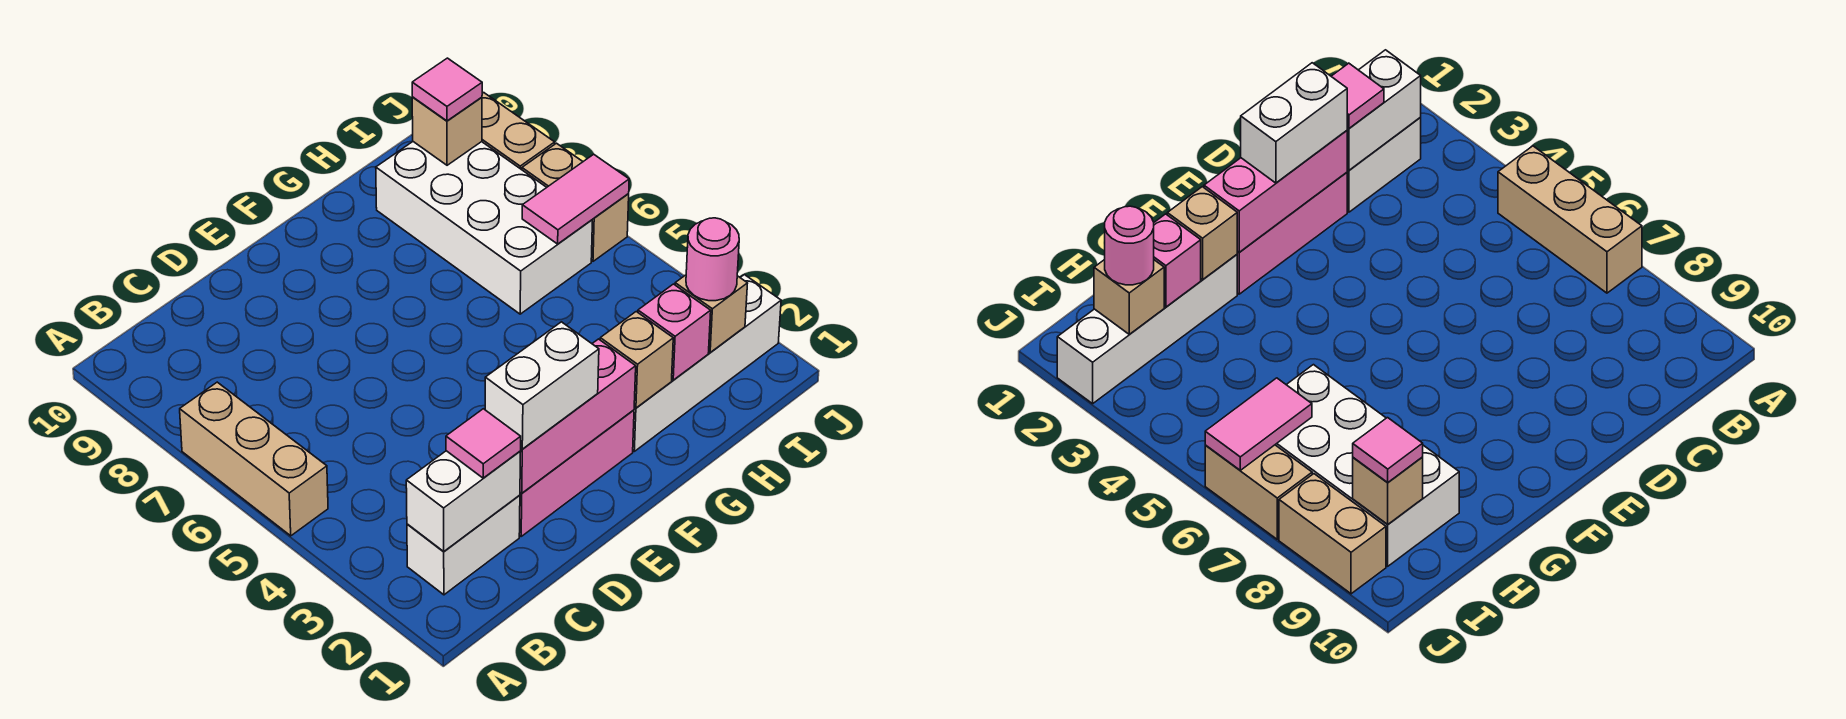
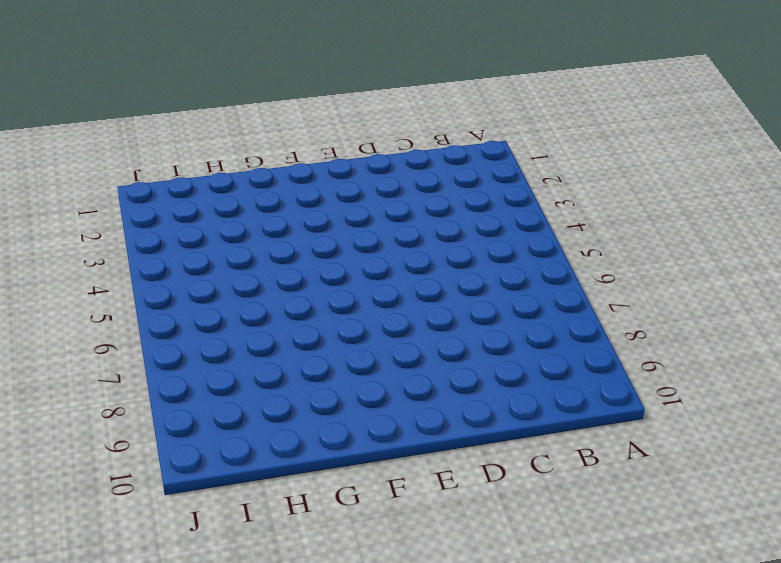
none -> tan 1x3 brick [180,382,328,536]
none -> white 1x2 brick [407,495,520,595]
none -> pink 1x3 brick [519,410,634,536]

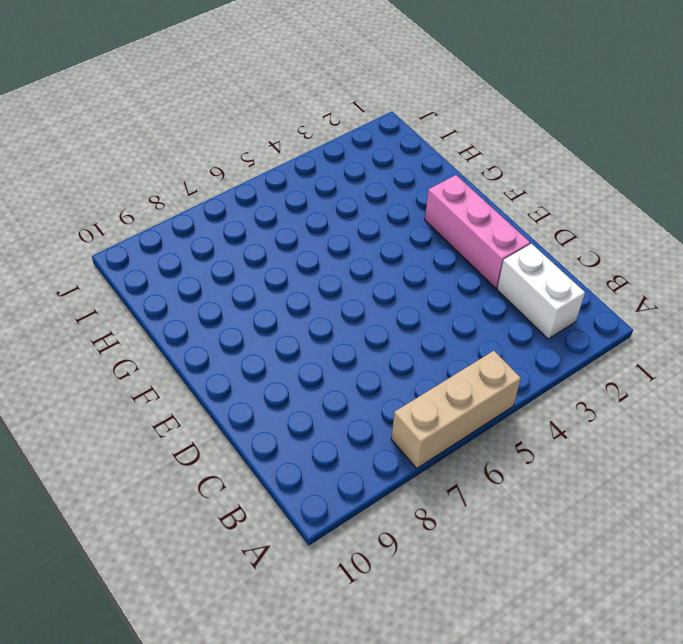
none -> white 1x4 brick [633,275,781,451]
none -> white 2x4 brick [376,142,592,314]
none -> tan 1x2 brick [522,143,629,261]

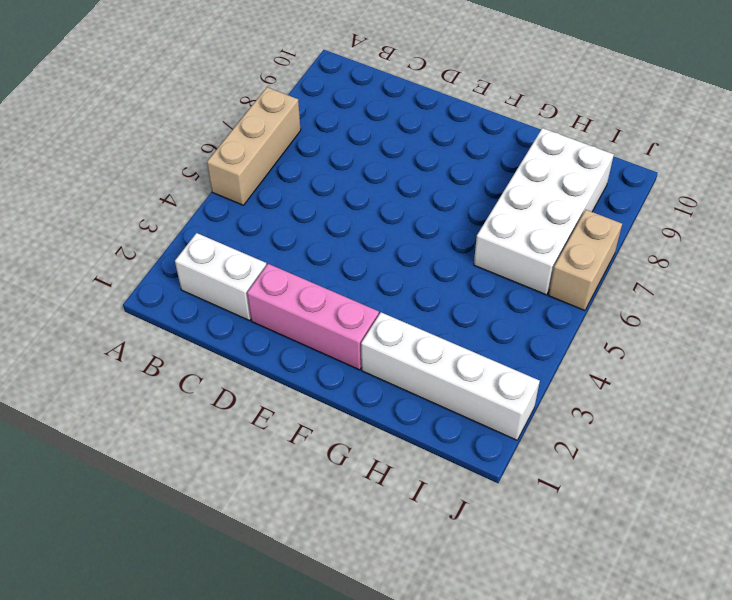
none -> tan 1x2 brick [482,93,555,170]
none -> white 1x2 brick [406,451,521,552]
none -> pink 1x3 brick [520,339,636,493]

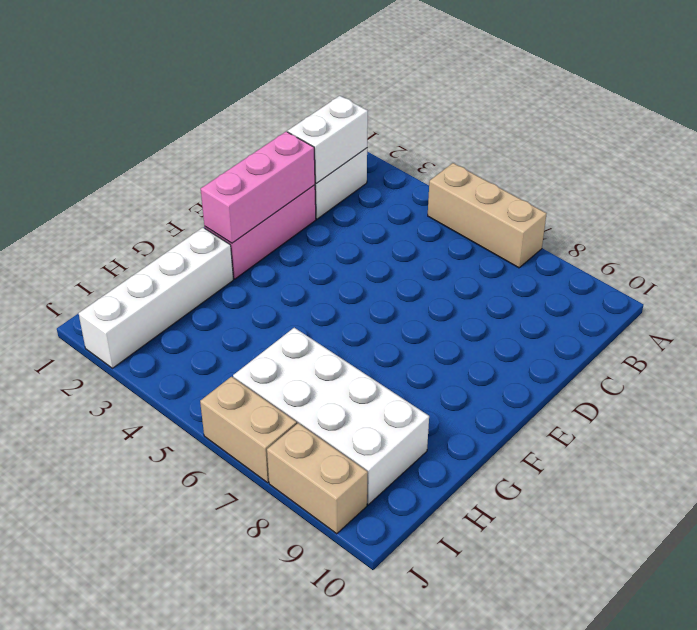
none -> tan 1x1 brick [600,312,673,408]
none -> pink 1x1 brick [638,284,711,380]
none -> tan 1x1 brick [675,275,748,353]

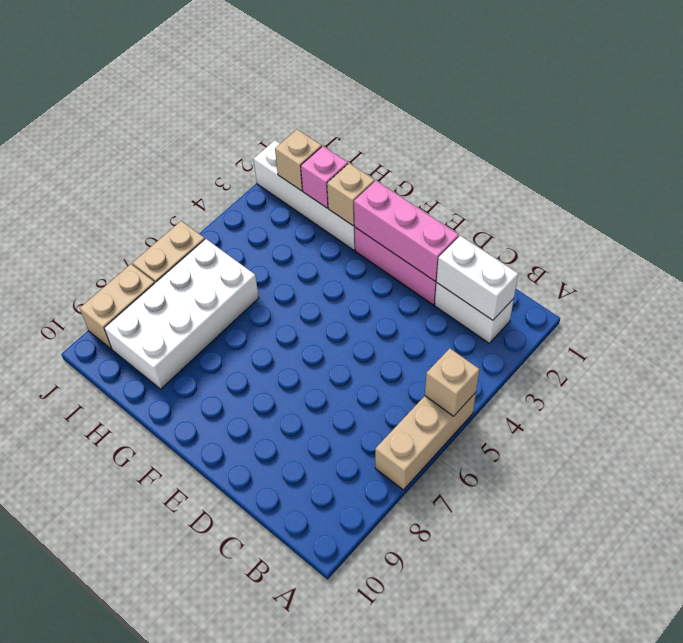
tan 1x1 brick [425,348,479,416] -> tan 1x1 brick moved to [412,97,482,165]
none -> pink 1x2 tile [522,154,629,244]
none -> pink 1x1 tile [446,409,521,478]
none -> white 1x2 brick [485,322,599,449]

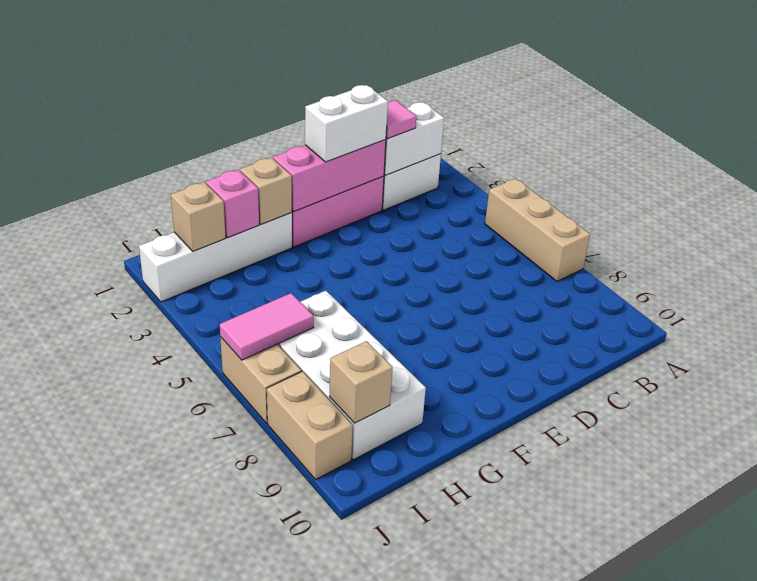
none -> pink 1x1 round brick [686,218,739,301]
none -> pink 1x1 tile [412,58,482,121]

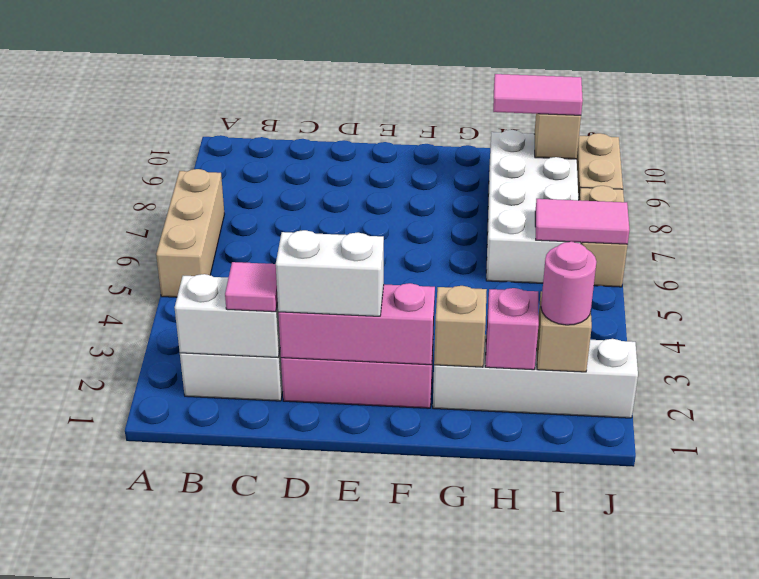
pink 1x2 tile [493,74,583,115] -> pink 1x1 tile [412,58,482,121]

